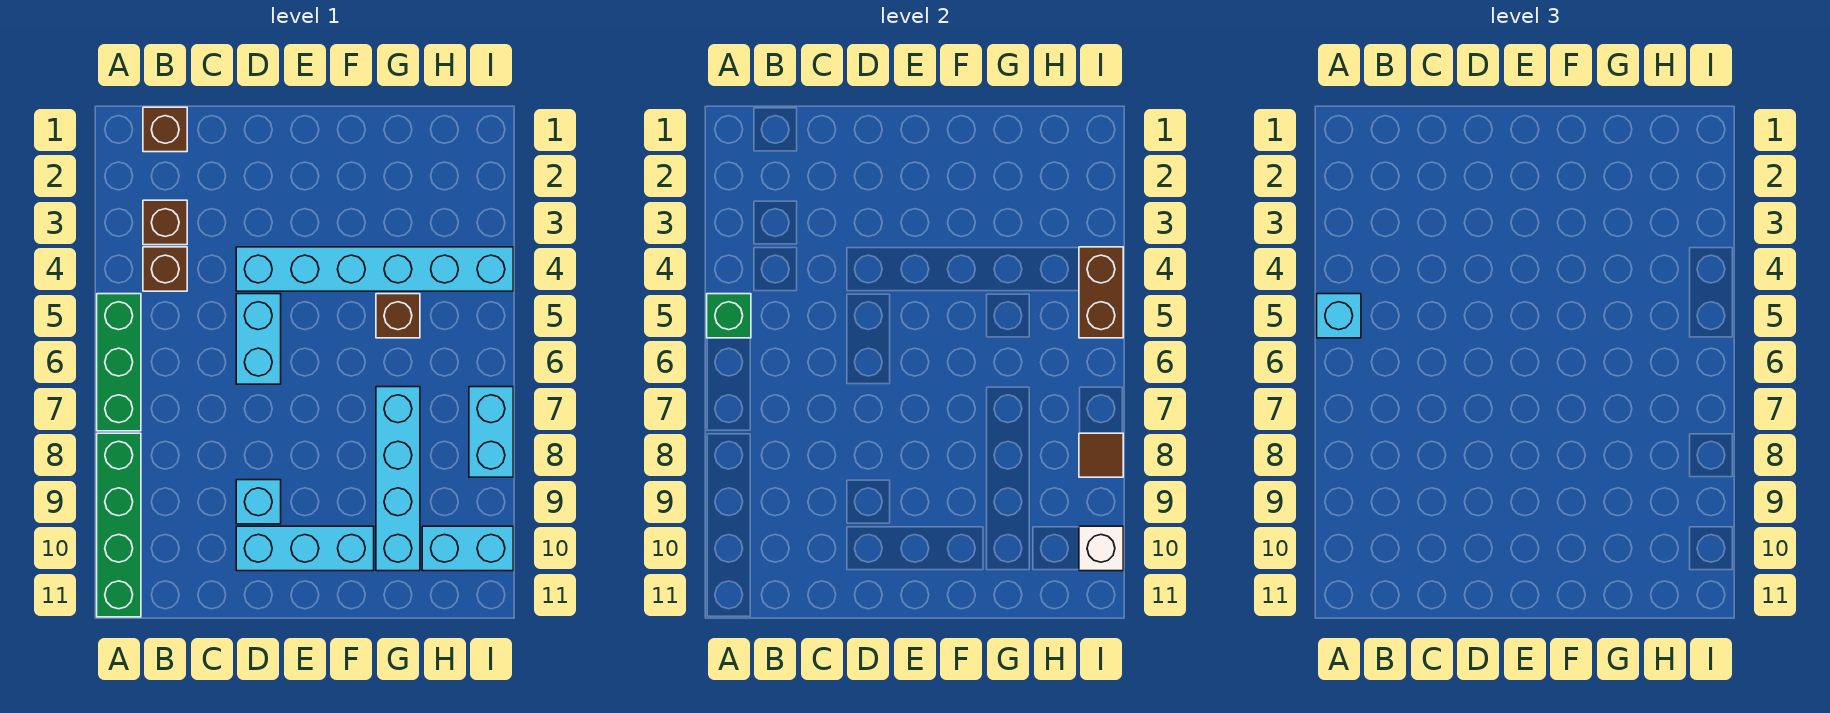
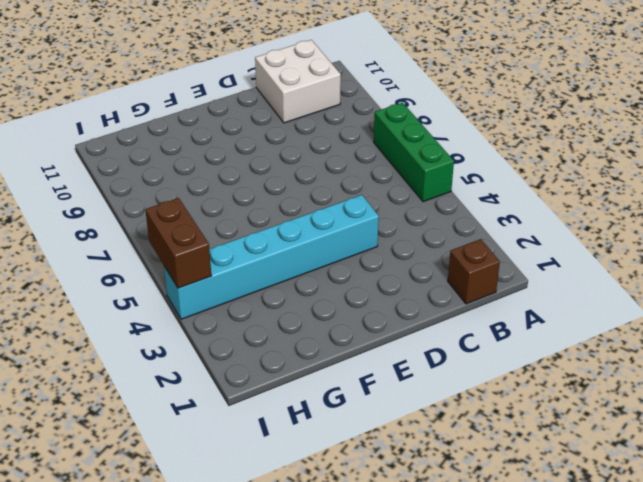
white 2x2 brick [255,40,341,123] -> none
none -> green 1x4 brick [97,433,141,617]
none -> brown 1x1 brick [143,200,187,245]
none -> brown 1x1 brick [143,247,187,291]

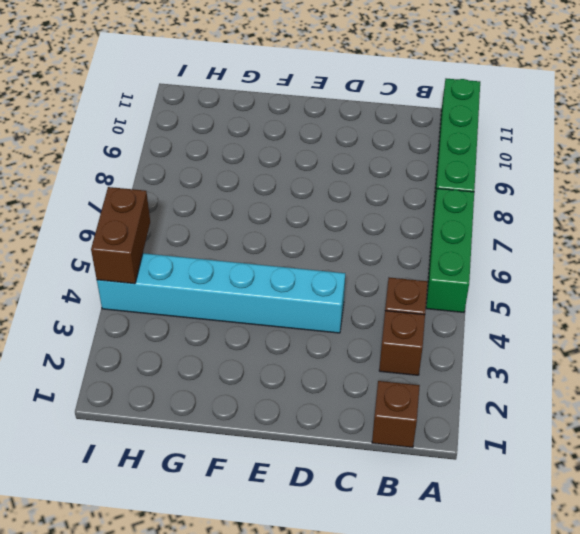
none -> cyan 1x2 brick [236,294,281,384]
none -> cyan 1x1 brick [236,480,281,524]
none -> cyan 1x3 brick [236,526,374,571]

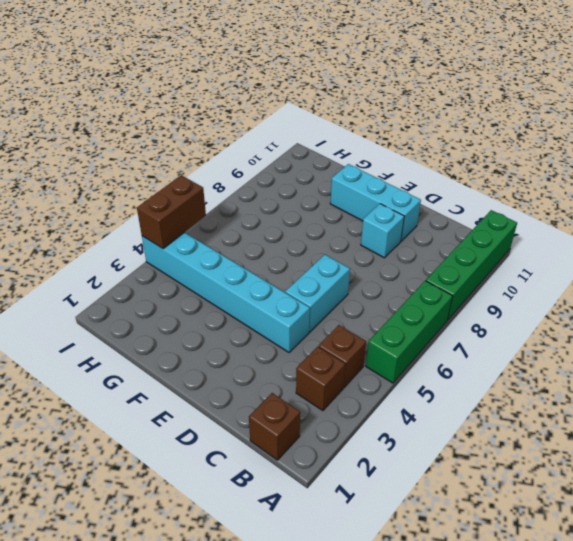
none -> brown 1x1 brick [376,294,420,338]
none -> cyan 1x4 brick [376,387,420,571]
none -> cyan 1x2 brick [422,526,513,571]

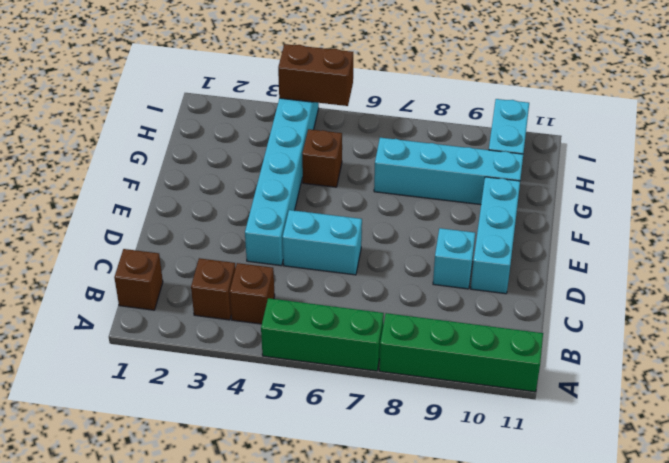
none -> cyan 1x2 brick [469,387,513,477]
none -> green 1x1 brick [707,294,751,338]
none -> brown 1x1 tile [1079,433,1123,477]

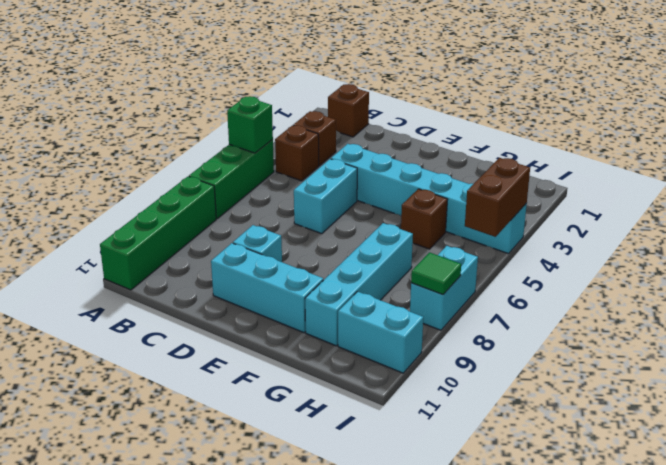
green 1x1 tile [411,253,461,295] -> brown 1x1 tile [1079,433,1123,477]
none -> white 1x1 brick [1079,526,1123,571]
none -> cyan 1x1 brick [1317,294,1361,338]

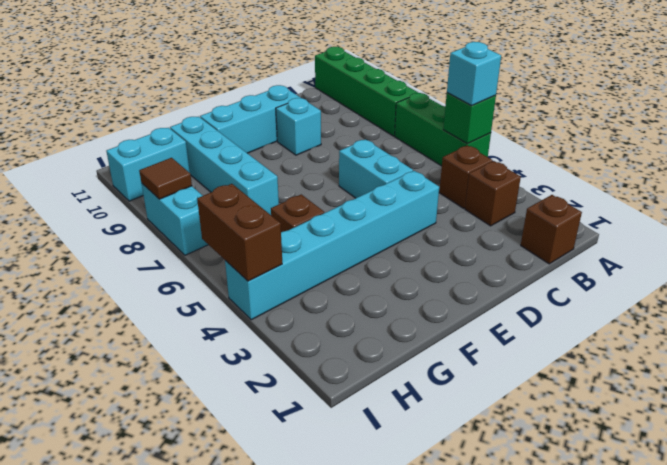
none -> white 1x1 brick [1079,526,1123,571]

